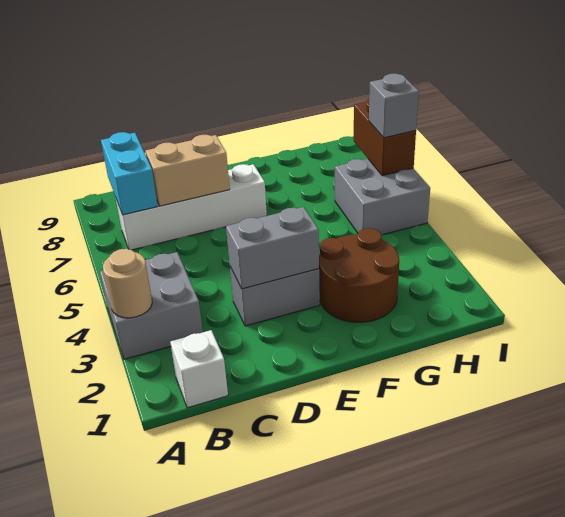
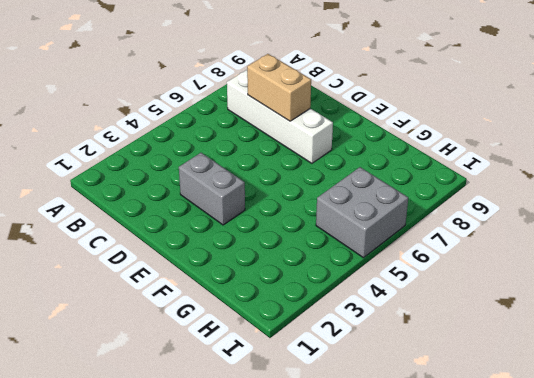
none -> grey 2x2 brick [100,252,203,359]
none -> white 1x1 brick [170,330,228,408]
none -> brown 2x2 round brick [319,228,399,322]

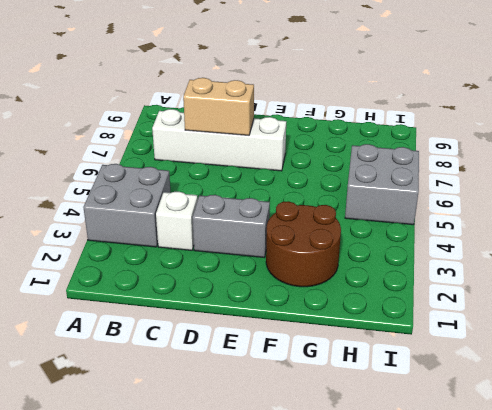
white 1x1 brick [156,192,198,250] -> white 1x1 brick moved to [170,330,228,408]
none -> tan 1x1 round brick [103,249,152,318]
none -> cyan 1x2 brick [101,132,158,215]
none -> grey 1x2 brick [226,207,319,289]

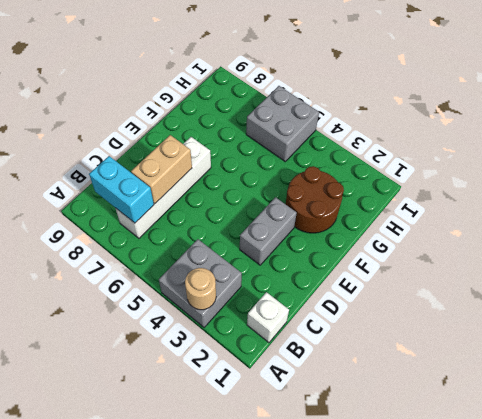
none -> grey 1x2 brick [226,207,319,289]
none -> brown 1x2 brick [354,99,416,176]
none -> grey 1x1 brick [369,73,419,138]

